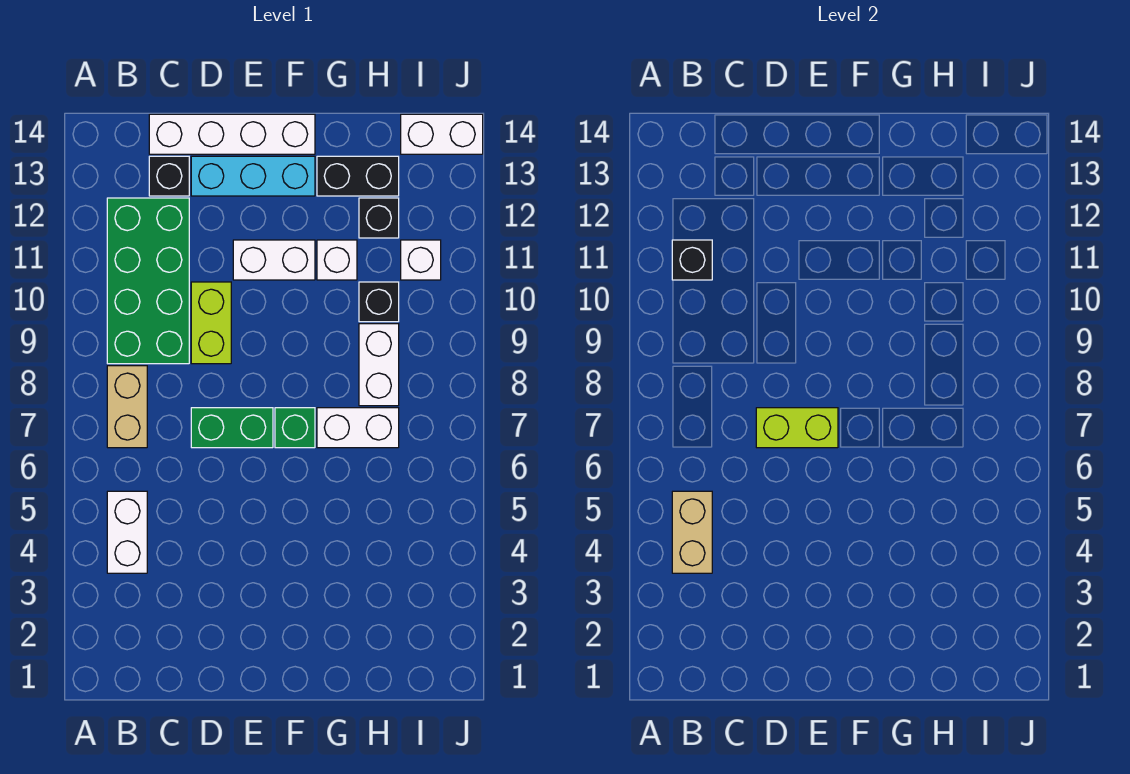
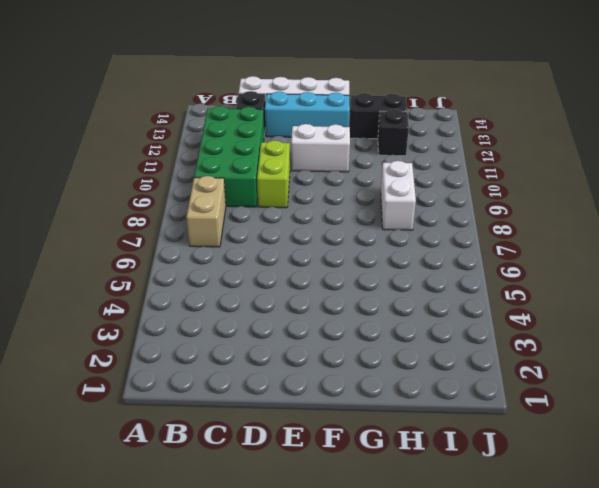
none -> white 1x2 brick [107,491,147,573]
none -> green 1x2 brick [191,408,273,448]
none -> green 1x1 brick [275,408,315,448]

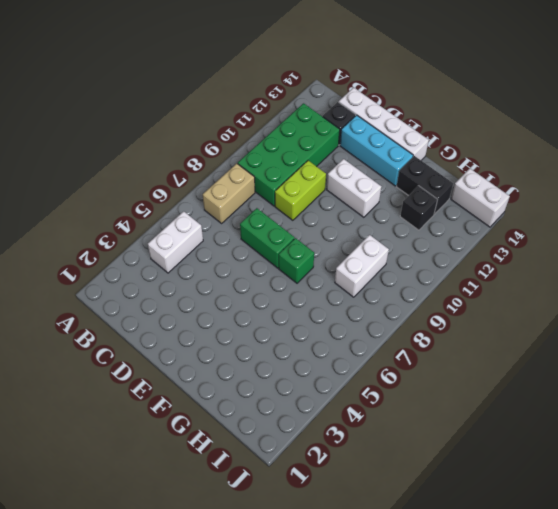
none -> white 1x2 brick [317,408,399,448]
none -> white 1x1 brick [317,240,357,280]
none -> black 1x1 brick [359,282,399,322]

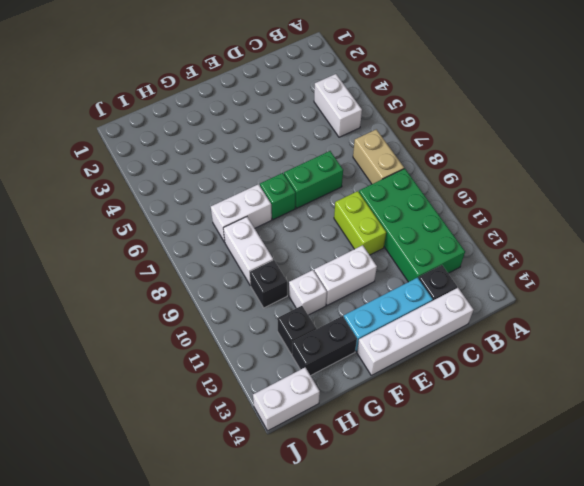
none -> white 1x1 brick [401,240,441,280]
none -> tan 1x2 brick [672,491,712,573]
none -> black 1x1 brick [672,240,712,280]

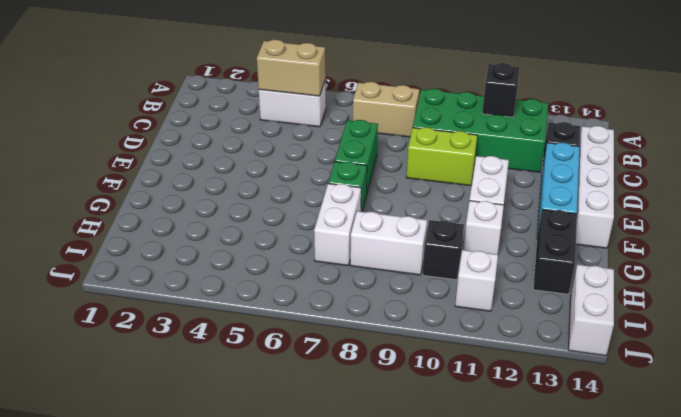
none -> black 1x1 brick [359,198,399,238]
none -> lime 1x2 brick [756,408,838,448]

